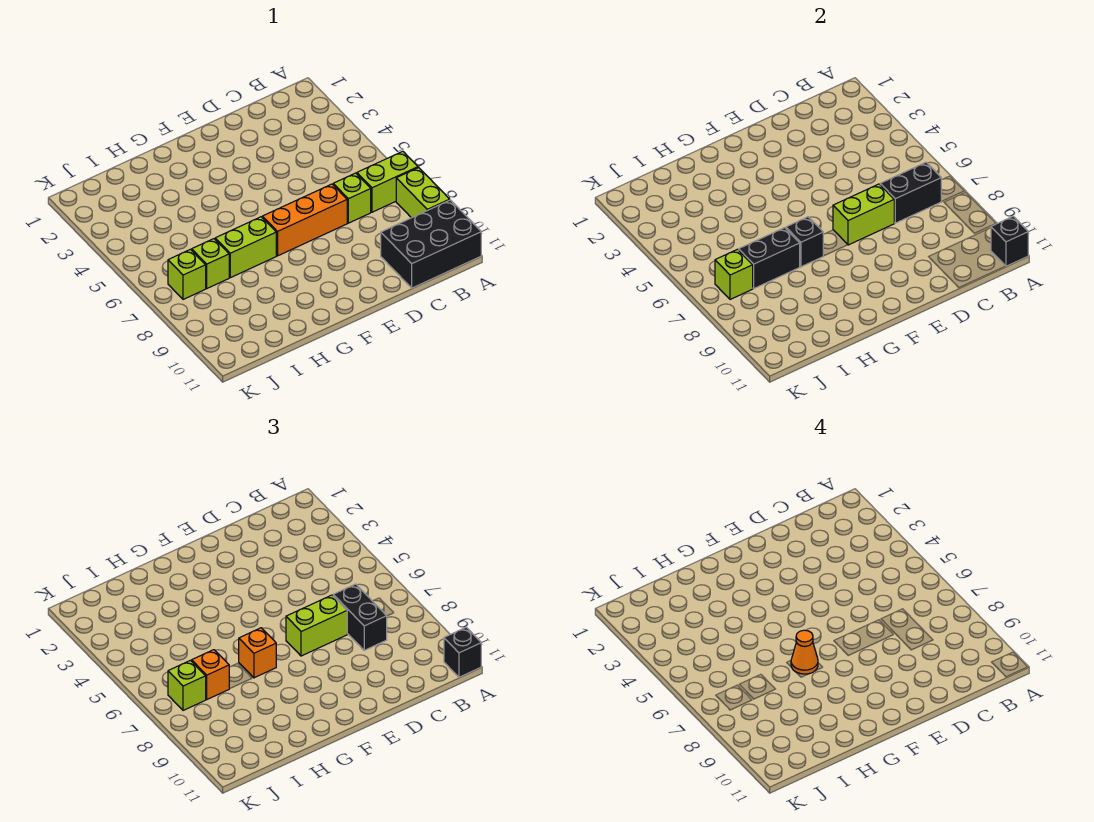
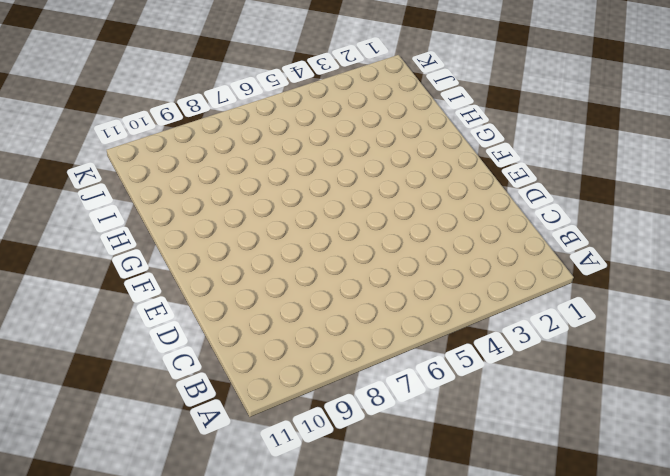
none -> lime 1x2 brick [357,151,418,212]
none -> lime 1x2 brick [396,168,450,218]
none -> black 2x3 brick [381,200,481,288]

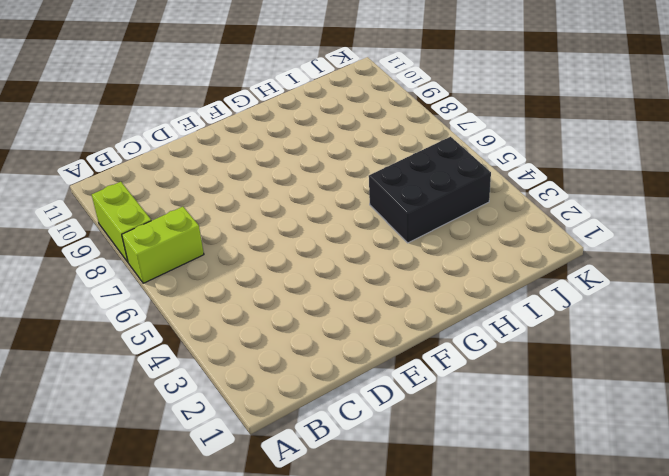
black 2x3 brick [369,137,491,243] -> black 2x3 brick moved to [381,200,481,288]
none -> lime 1x1 brick [333,173,371,223]
none -> orange 1x3 brick [262,184,347,256]
none -> lime 1x2 brick [215,217,276,278]

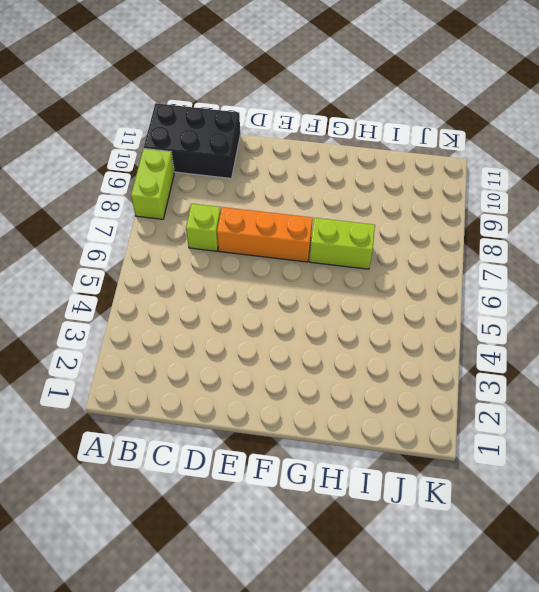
none -> lime 1x2 brick [357,151,418,212]
none -> lime 1x1 brick [192,239,229,288]
none -> lime 1x1 brick [168,249,206,299]

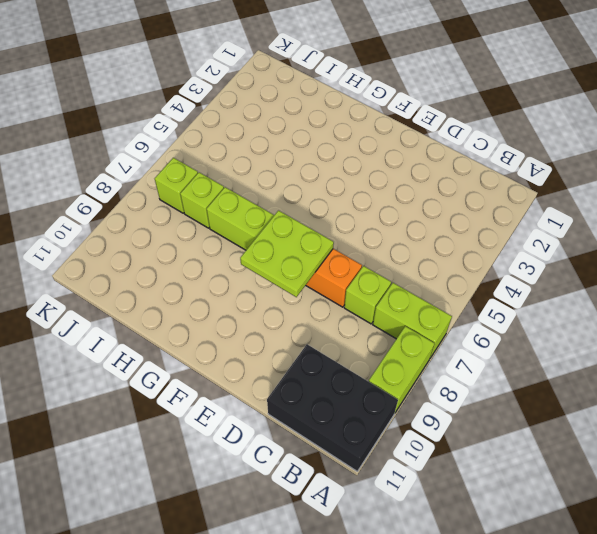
lime 2x2 plate [240,211,334,297] -> lime 1x2 brick [833,184,894,245]
none -> black 1x1 brick [991,216,1028,266]
none -> black 1x2 brick [880,162,942,223]
none -> black 1x1 brick [786,217,823,267]

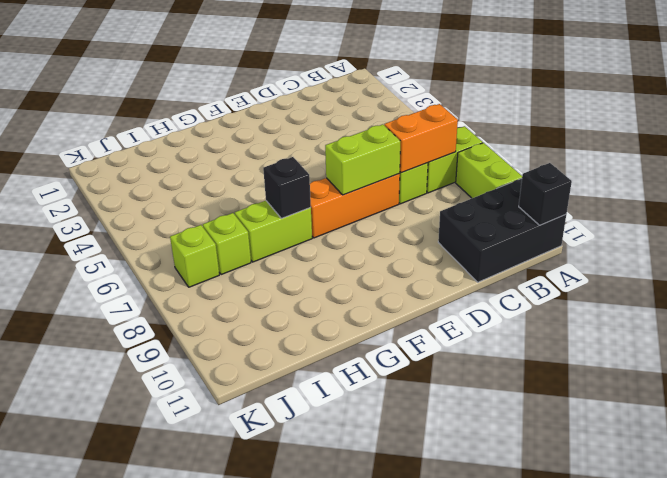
orange 1x2 brick [384,104,458,173] -> black 1x2 brick [880,162,942,223]
none -> black 1x2 brick [739,228,800,288]
none -> lime 1x1 brick [715,249,753,299]
none -> black 1x1 brick [444,627,481,677]

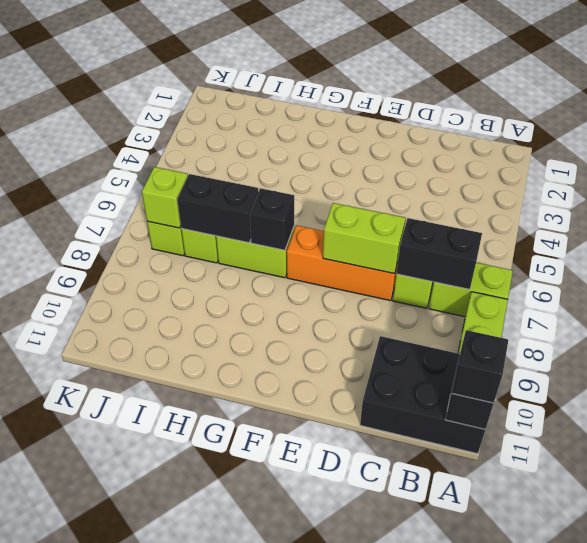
none -> black 1x2 brick [333,584,387,650]
none -> lime 1x2 brick [286,595,347,656]
none -> orange 1x1 brick [239,628,276,678]

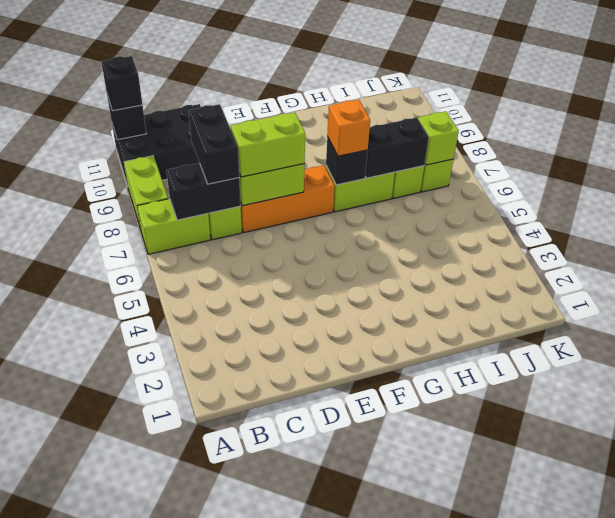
none -> orange 1x1 brick [192,650,229,699]
none -> lime 1x1 brick [168,660,206,710]
none -> orange 1x1 cone [791,630,818,674]

